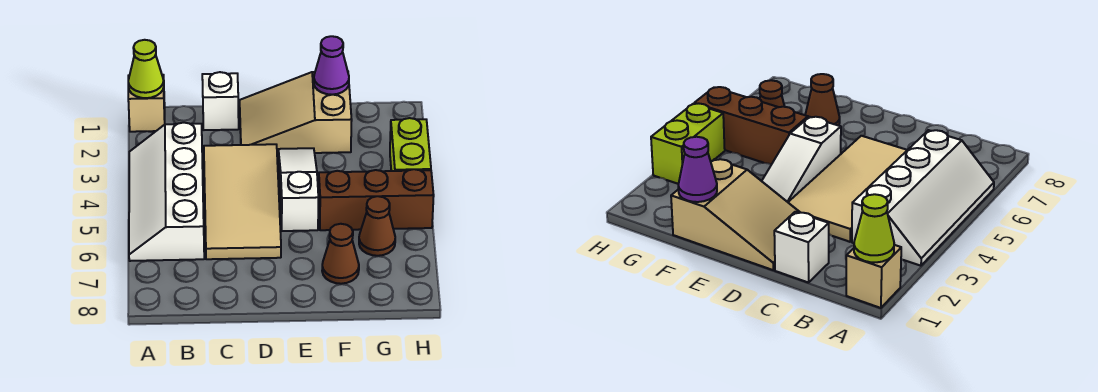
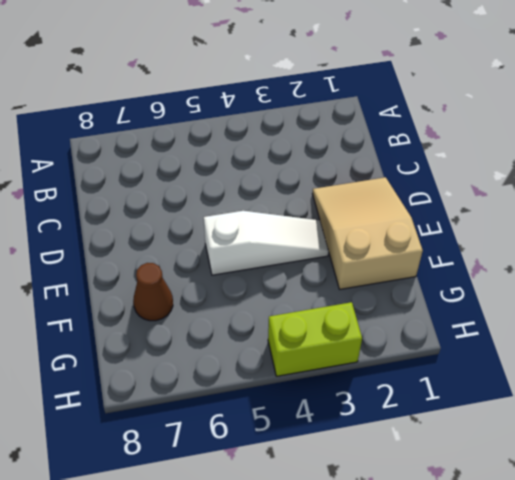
none -> tan 1x1 brick [128,75,165,132]
none -> white 2x4 slope [129,123,204,261]
none -> white 1x1 brick [202,72,239,130]

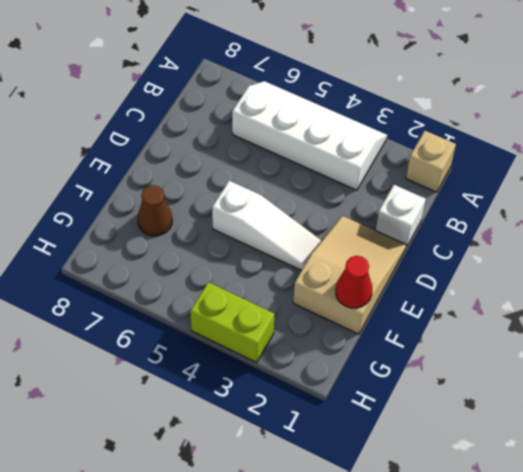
red 1x1 cone [335,256,372,308] -> purple 1x1 cone [314,36,349,95]
none -> tan 2x4 tile [204,144,281,259]
none -> brown 1x3 brick [318,169,434,230]
none -> brown 1x1 cone [359,196,395,256]

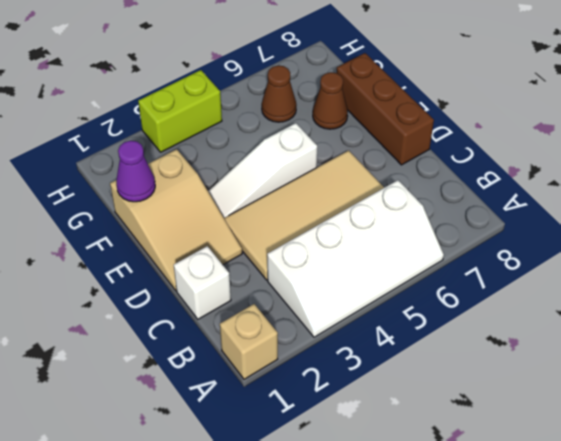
brown 1x3 brick [337,53,434,165] -> brown 1x3 brick moved to [318,169,434,230]
none -> lime 1x1 cone [128,40,164,98]

